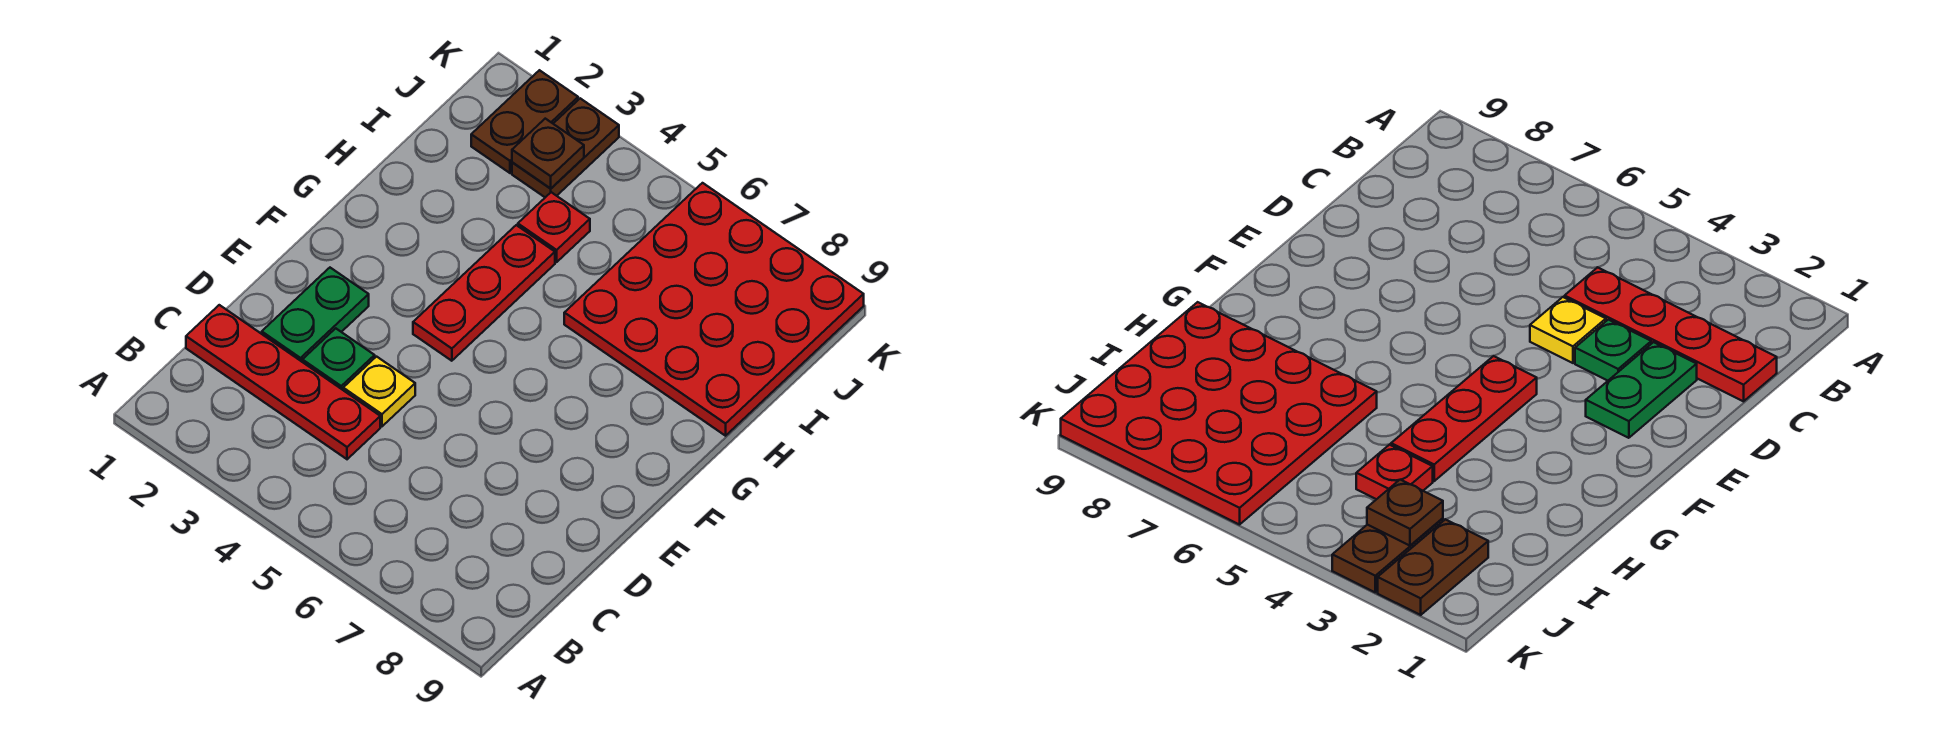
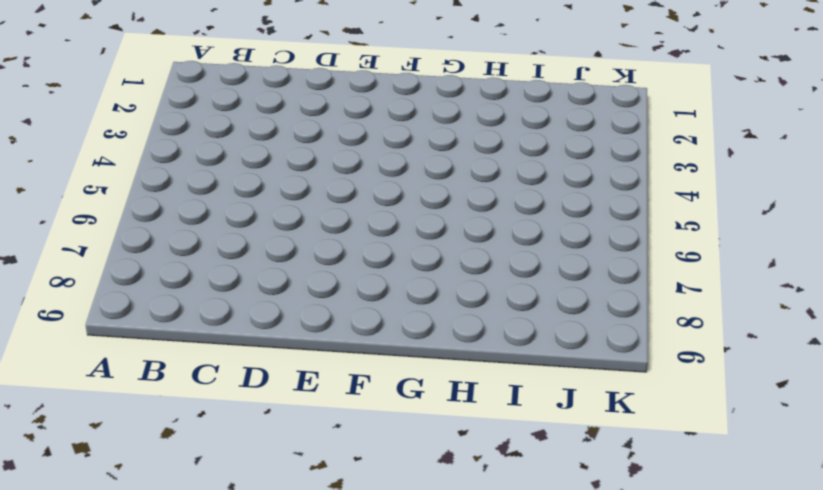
none -> red 1x4 plate [186,305,380,459]
none -> green 1x2 plate [262,268,369,362]

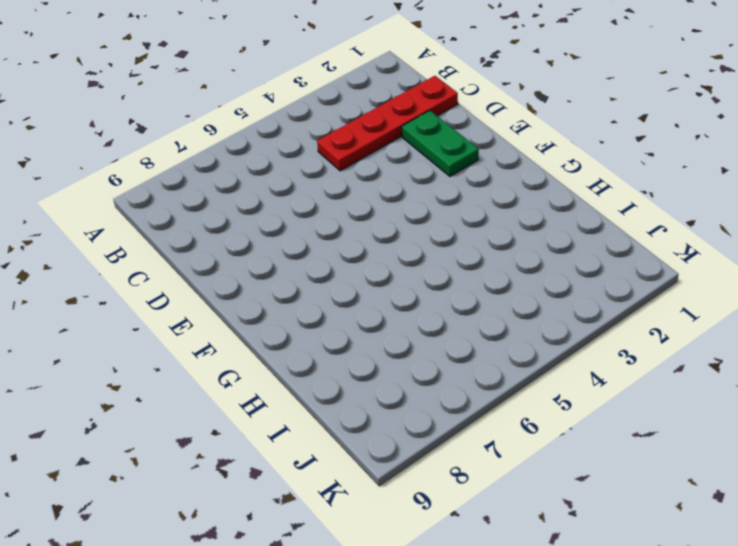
none -> green 1x1 plate [302,328,375,390]
none -> yellow 1x1 plate [343,357,415,426]

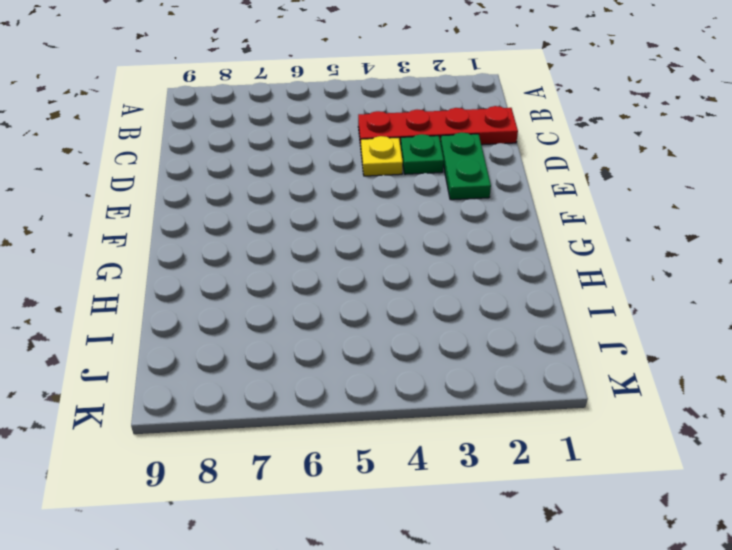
none -> red 1x3 plate [413,225,555,361]
none -> red 4x4 plate [564,183,864,436]

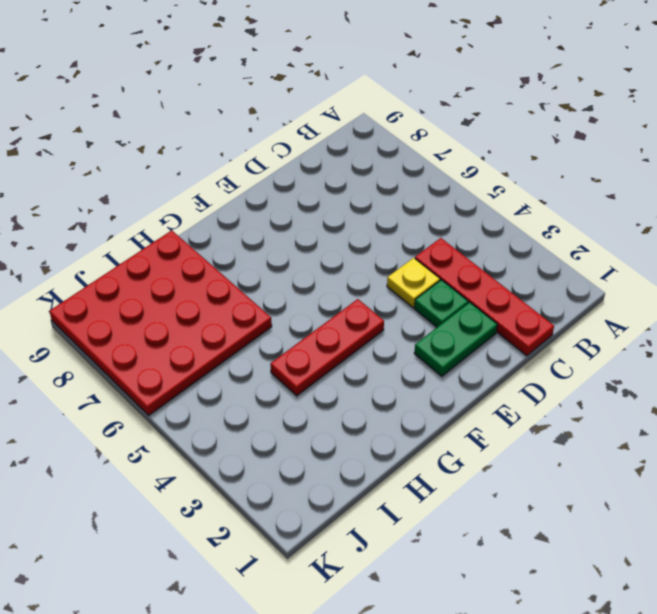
none -> red 1x1 plate [518,192,590,262]
none -> brown 1x2 plate [471,70,578,173]

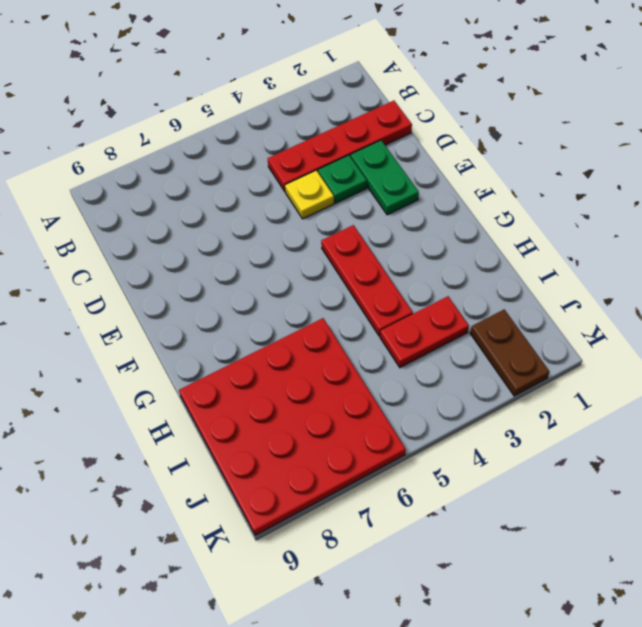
red 1x2 plate [380,296,469,367] -> red 1x1 plate [518,192,590,262]
none -> brown 1x2 plate [512,98,619,197]
none -> brown 1x1 plate [512,119,584,189]

